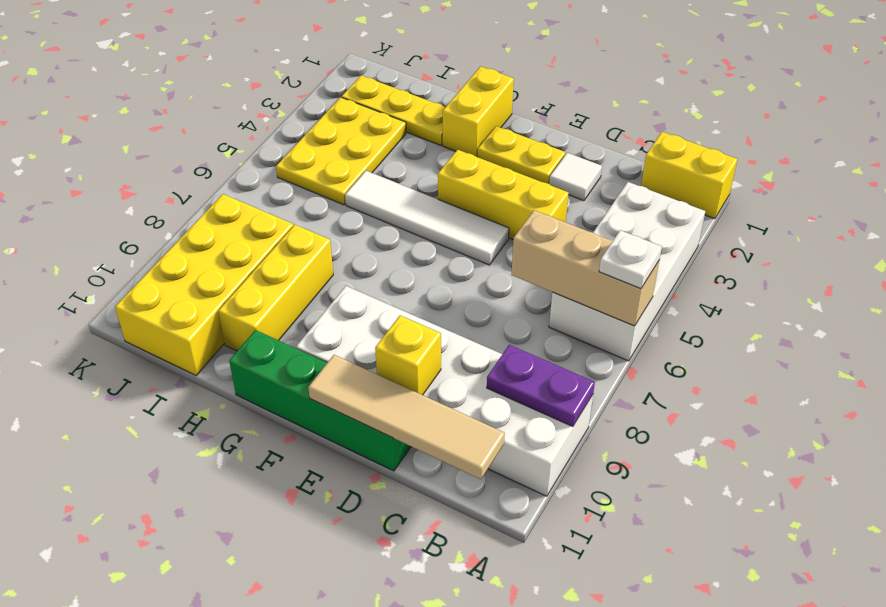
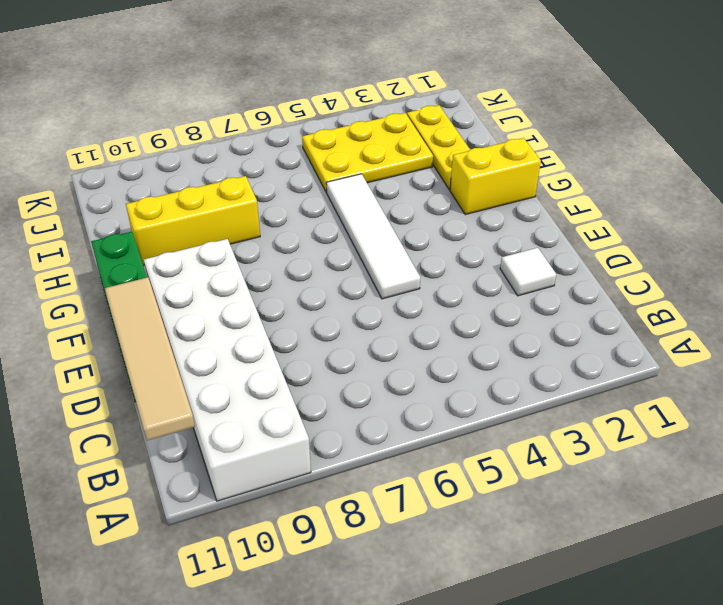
none -> yellow 1x2 brick [641,132,737,219]
none -> white 2x4 brick [549,182,705,361]
none -> yellow 1x3 brick [438,150,568,240]

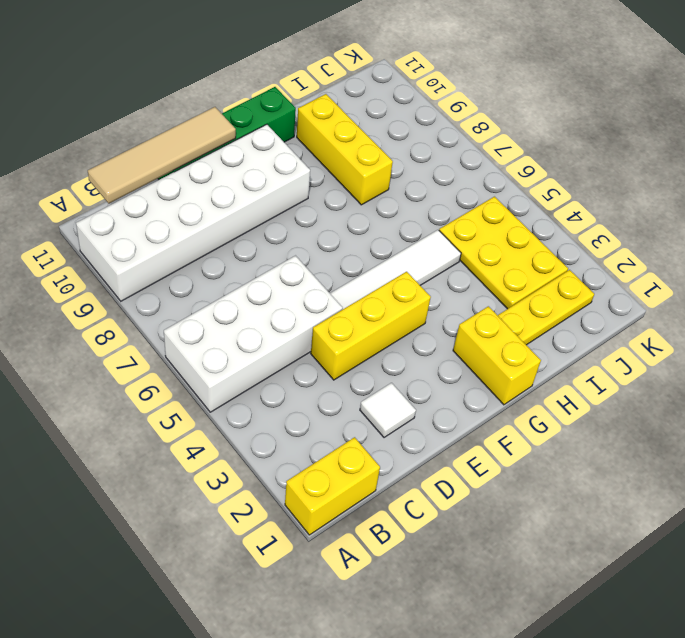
white 2x4 brick [164,256,343,412] -> white 2x4 brick turned to [549,182,705,361]
none -> yellow 1x2 plate [478,126,565,184]
none -> yellow 2x4 brick [115,194,293,375]
none -> tan 1x3 brick [511,210,659,326]

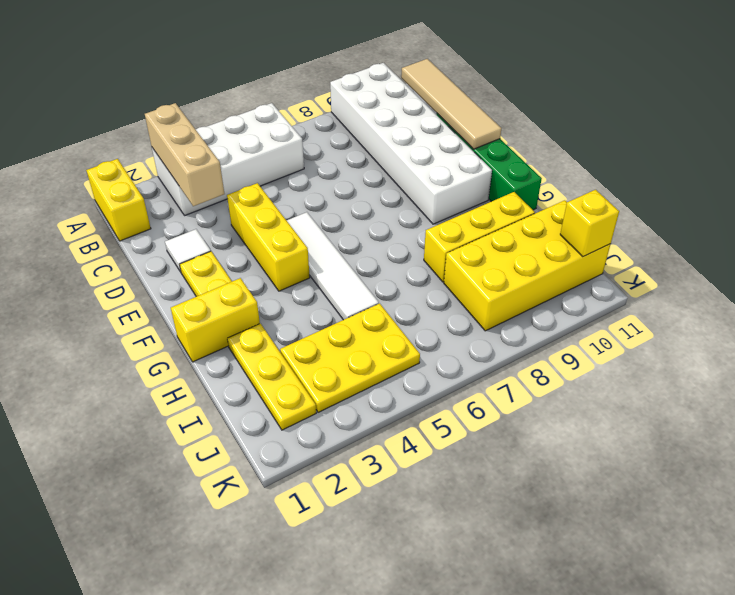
tan 1x3 brick [145,103,224,206] -> tan 1x3 brick moved to [511,210,659,326]
yellow 1x1 brick [560,190,619,257] -> yellow 1x1 brick moved to [375,316,441,395]
none -> purple 1x2 plate [487,345,595,427]
none -> white 1x1 plate [599,230,662,289]

